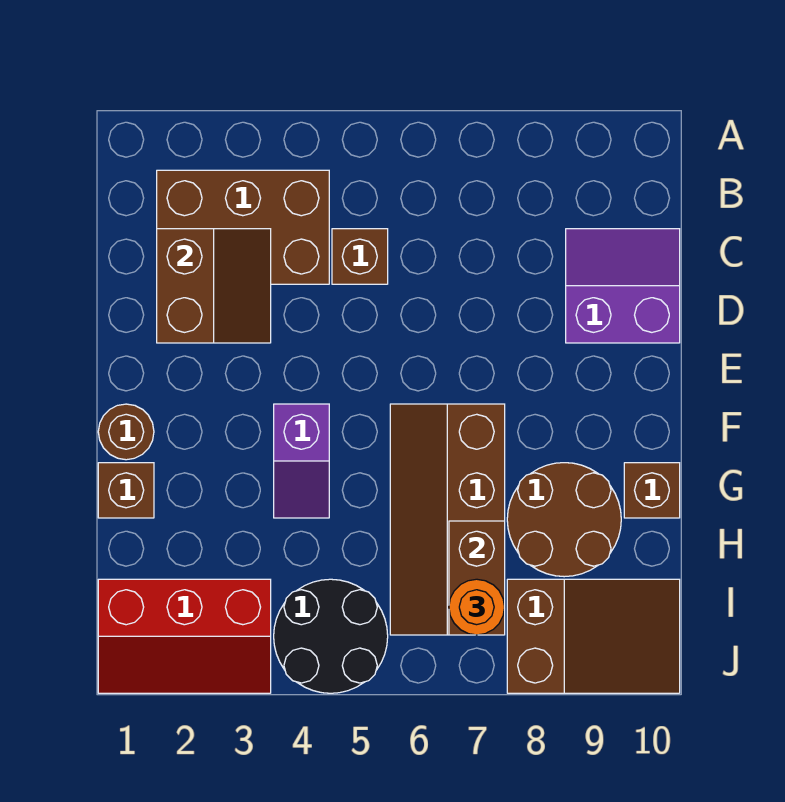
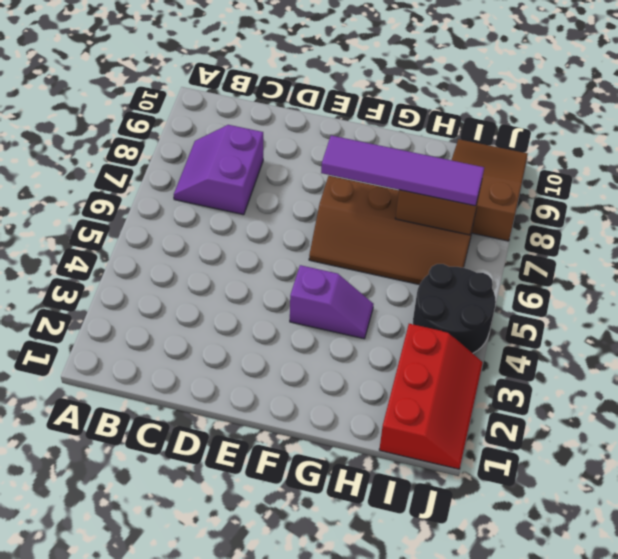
purple 2x2 slope [174,125,263,215] -> purple 2x2 slope moved to [566,229,680,343]
purple 1x4 tile [321,135,484,206] -> orange 1x1 round brick [449,579,505,635]
none -> brown 2x3 brick [157,170,329,284]
none -> brown 1x1 brick [332,229,388,284]
none -> brown 1x1 round brick [98,404,154,460]

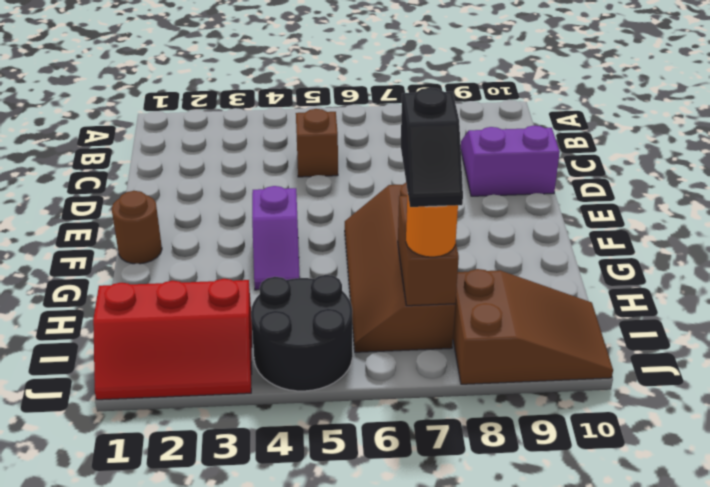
black 1x2 slope [401,88,463,207] -> none
none -> brown 2x3 brick [157,170,329,284]
none -> brown 1x1 brick [98,463,154,518]
none -> brown 2x2 round brick [507,463,621,577]

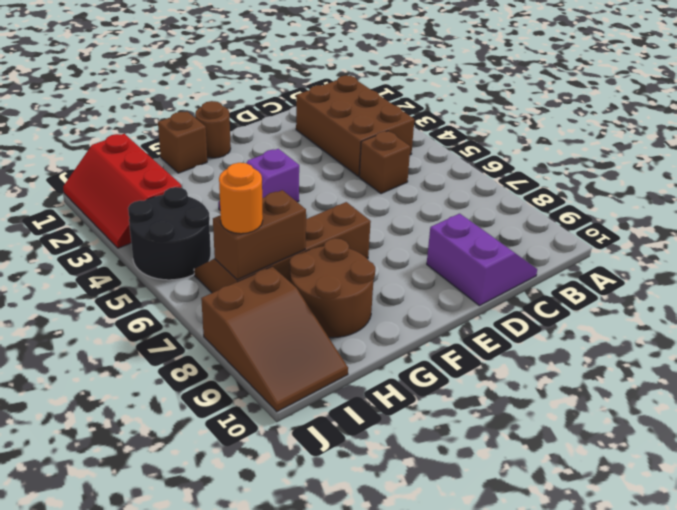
none -> brown 1x1 brick [624,463,680,518]
none -> brown 2x2 slope [157,229,271,343]

